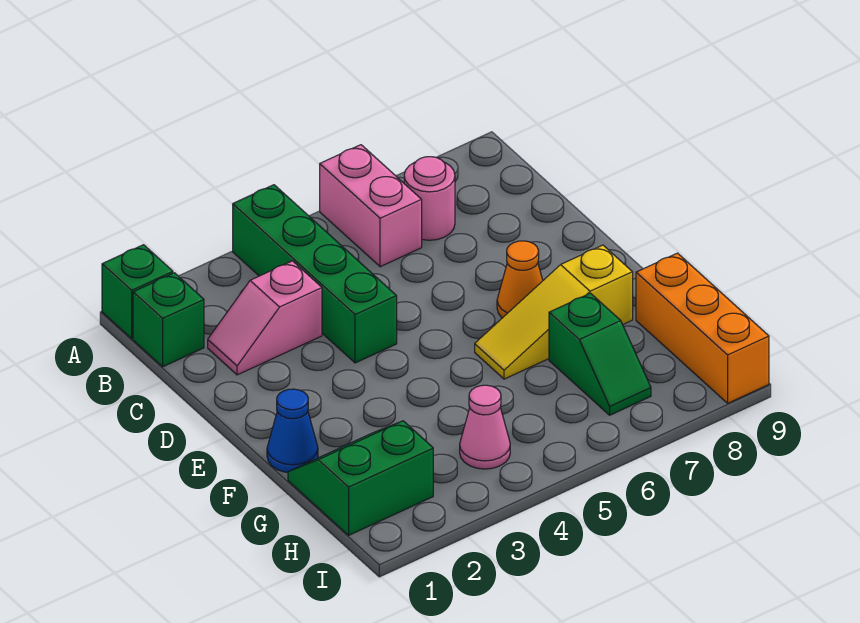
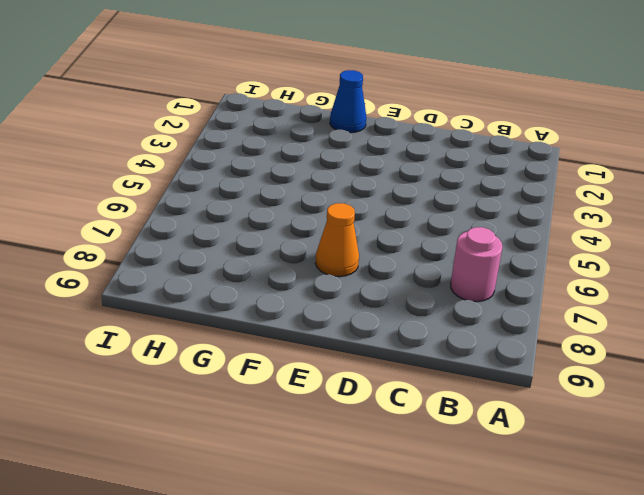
none -> green 1x1 brick [102,245,173,338]
none -> green 1x4 brick [233,185,397,363]
none -> pink 1x2 brick [320,145,422,267]

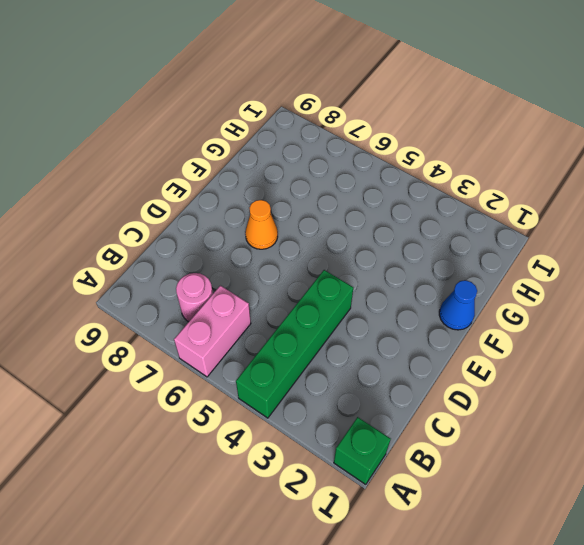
none -> green 1x1 brick [133,273,204,367]
none -> pink 1x2 slope [208,261,322,375]
none -> yellow 1x3 slope [475,245,633,379]

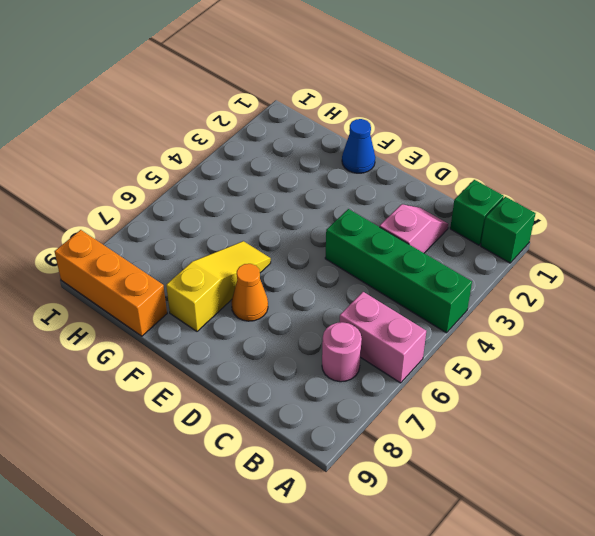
none -> green 2x2 slope [288,421,433,535]
none -> green 1x2 slope [549,293,651,415]
none -> pink 1x1 cone [460,385,510,469]

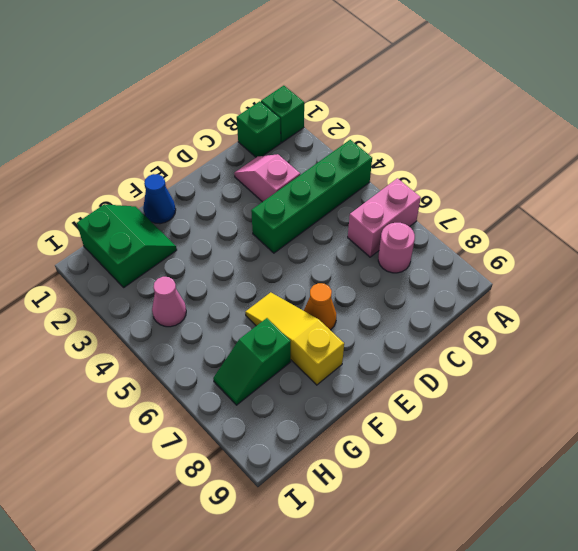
none -> orange 1x3 brick [636,253,769,403]

